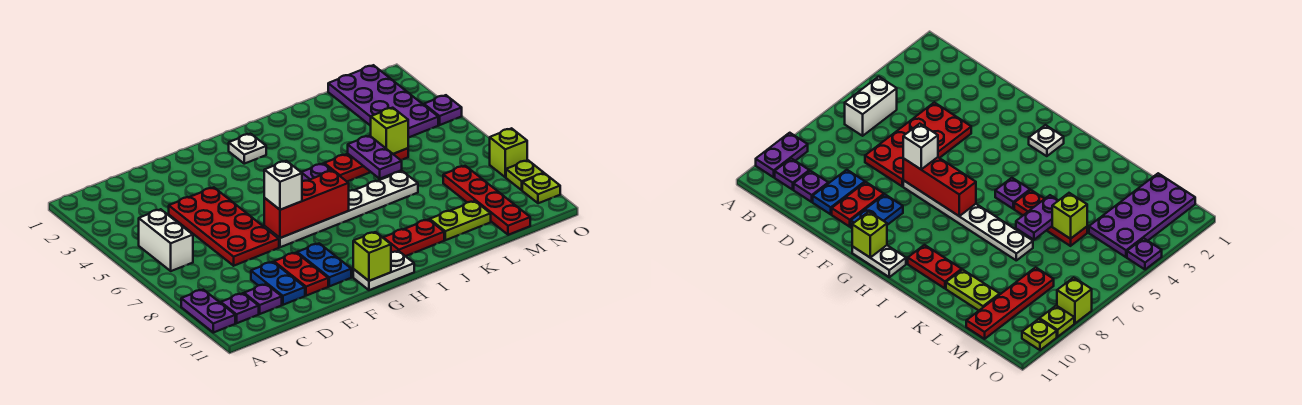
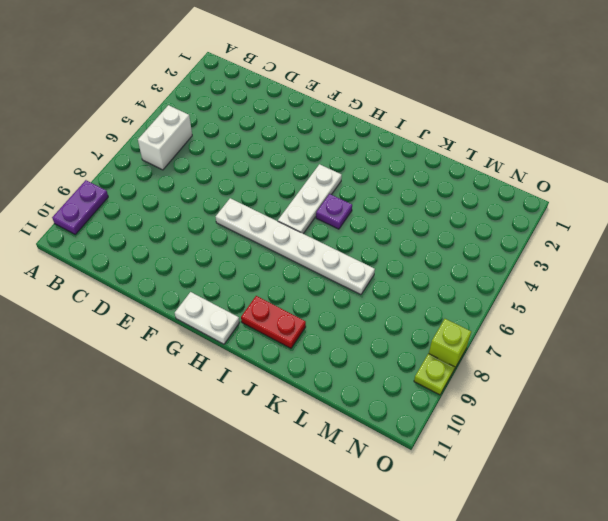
white 1x3 plate [278,164,342,234] -> none
none -> purple 1x1 plate [221,293,259,323]
none -> purple 1x1 plate [244,284,282,314]
none -> red 2x4 plate [169,187,279,266]

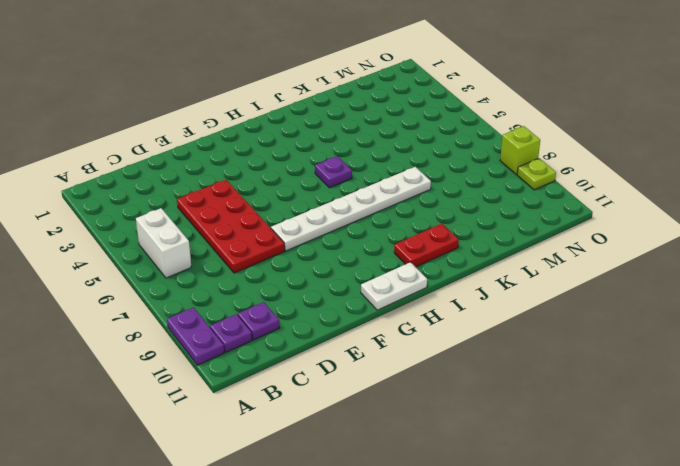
none -> blue 1x2 plate [251,262,305,305]
none -> red 1x2 plate [274,253,328,296]
none -> blue 1x2 plate [297,243,351,286]

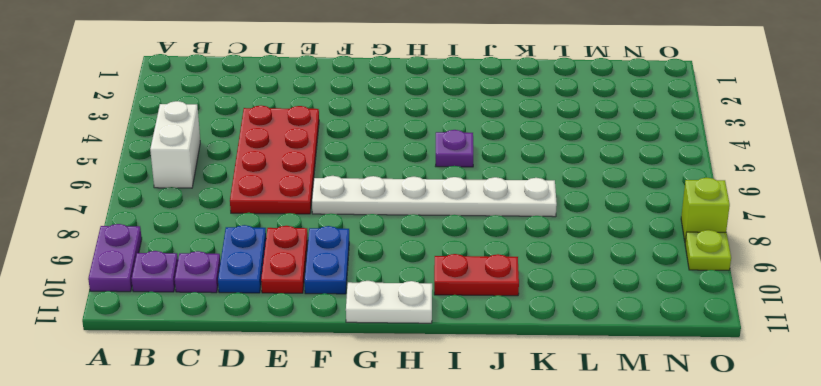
none -> white 1x1 plate [229,134,266,164]
none -> red 1x3 plate [324,148,408,181]
none -> lime 1x2 plate [430,201,491,240]

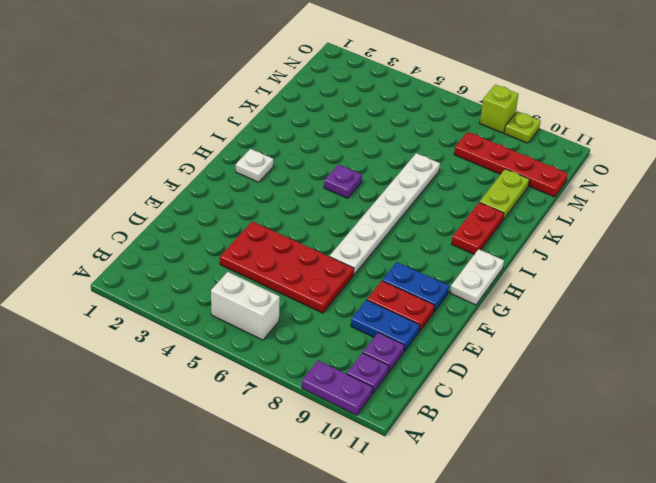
none -> red 1x3 plate [324,148,408,181]
none -> purple 2x4 plate [328,65,438,137]
none -> purple 1x1 plate [424,95,462,125]

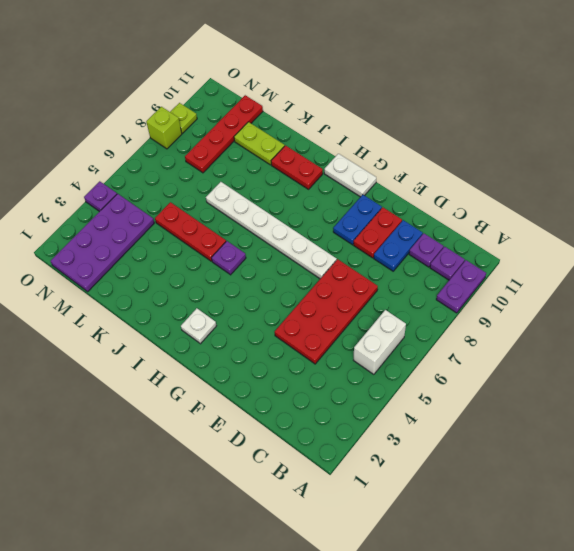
none -> lime 1x1 plate [522,173,560,203]
none -> red 1x3 brick [264,171,349,238]
none -> lime 1x1 brick [353,232,391,281]

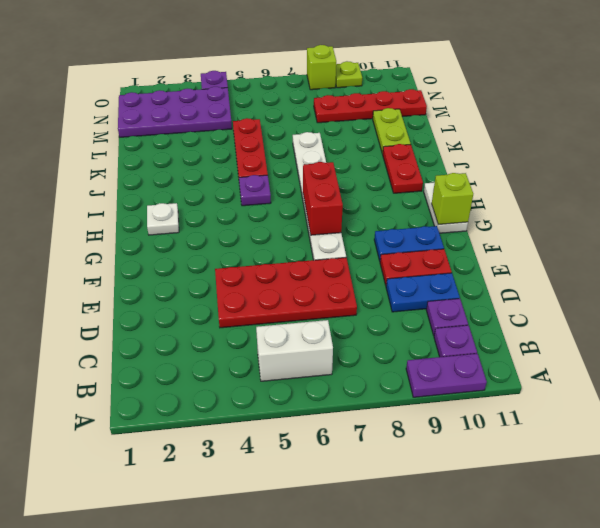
red 1x2 brick [303,162,343,235] -> red 1x3 brick [264,171,349,238]
none -> lime 1x1 plate [522,173,560,203]
none -> purple 1x2 plate [348,136,402,179]
none -> lime 1x1 brick [371,108,408,154]

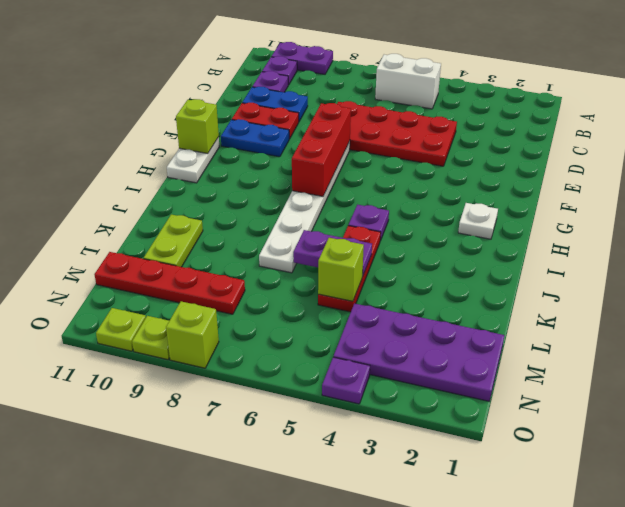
none -> red 1x2 plate [384,220,444,256]
none -> white 1x1 brick [264,161,302,210]

